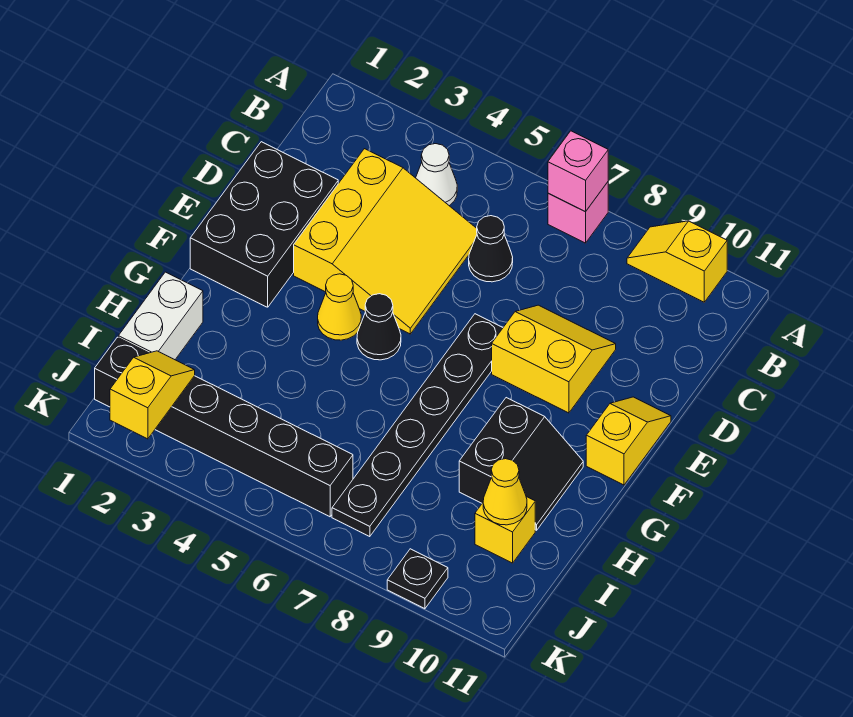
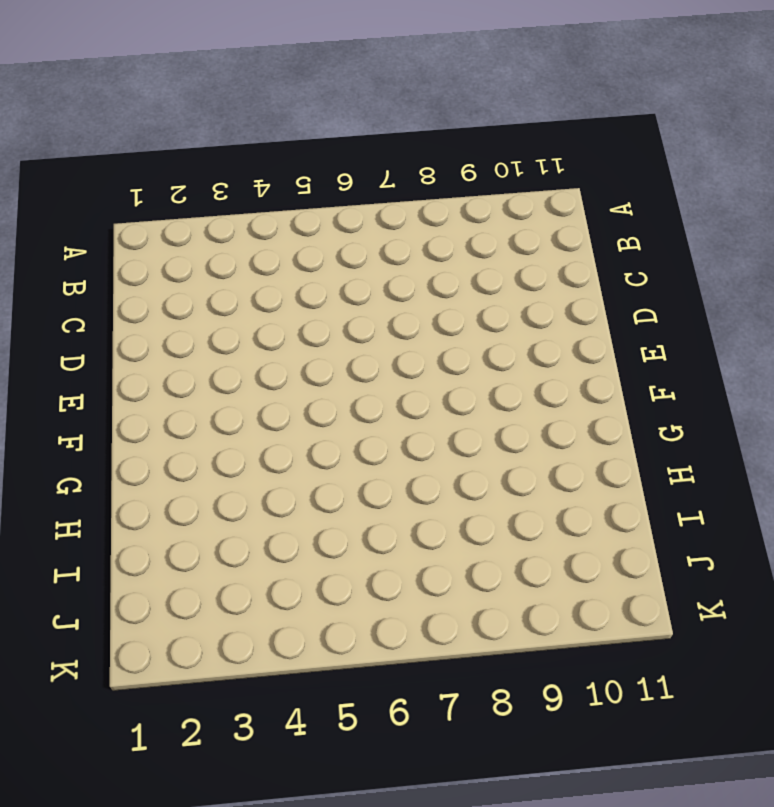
none -> pink 1x1 brick [548,182,608,243]
none -> yellow 1x2 slope [627,221,727,302]
none -> white 1x1 cone [416,144,457,206]

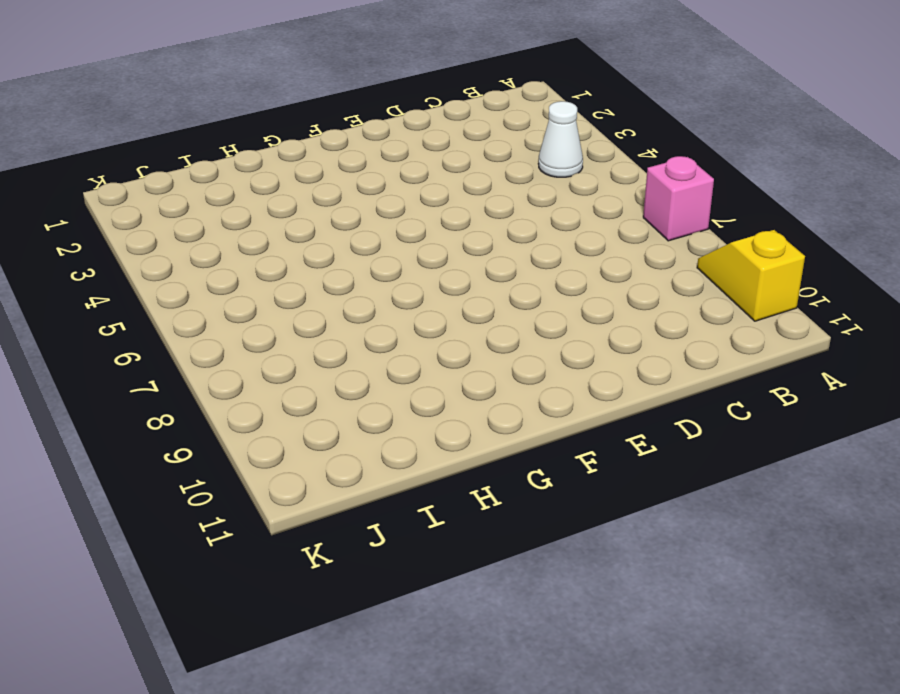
none -> yellow 3x3 slope [294,149,477,334]
none -> black 1x1 cone [469,216,513,282]
none -> black 2x3 brick [190,142,338,307]

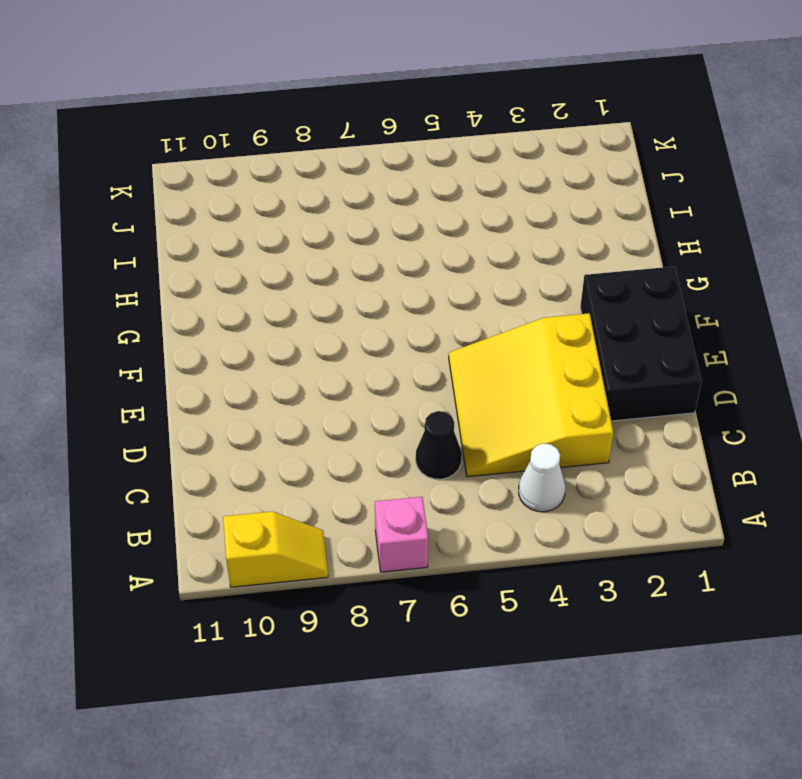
none -> yellow 2x2 slope [492,305,616,413]
none -> black 1x6 plate [332,314,503,537]
none -> yellow 1x2 slope [586,397,671,485]

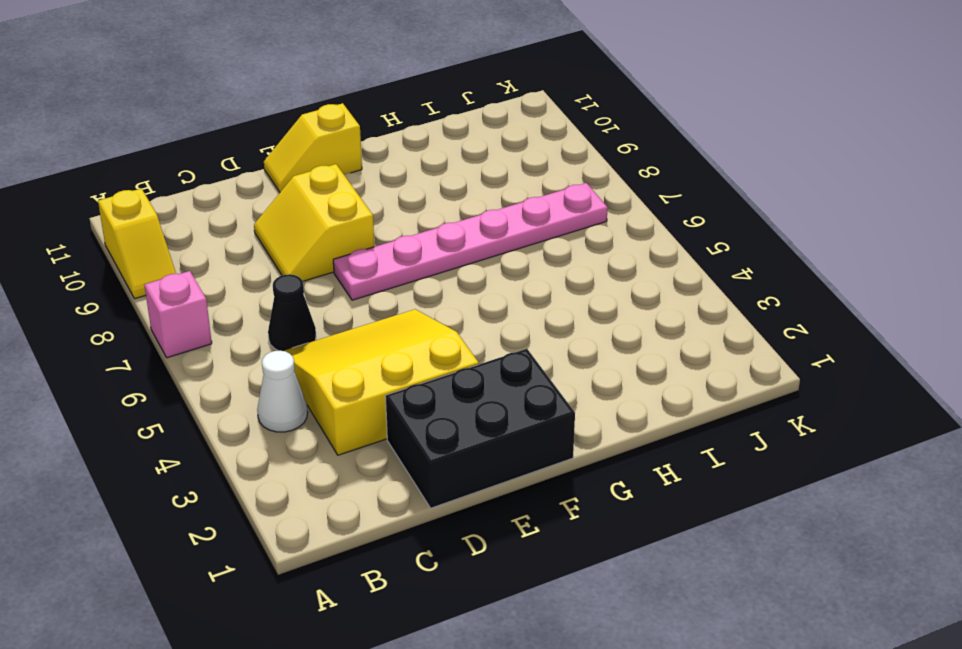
pink 1x6 plate [333,183,608,300] -> black 1x6 plate [332,314,503,537]
none -> yellow 1x1 cone [318,274,361,340]
none -> black 1x1 cone [357,294,401,360]
none -> black 2x2 slope [459,398,583,530]

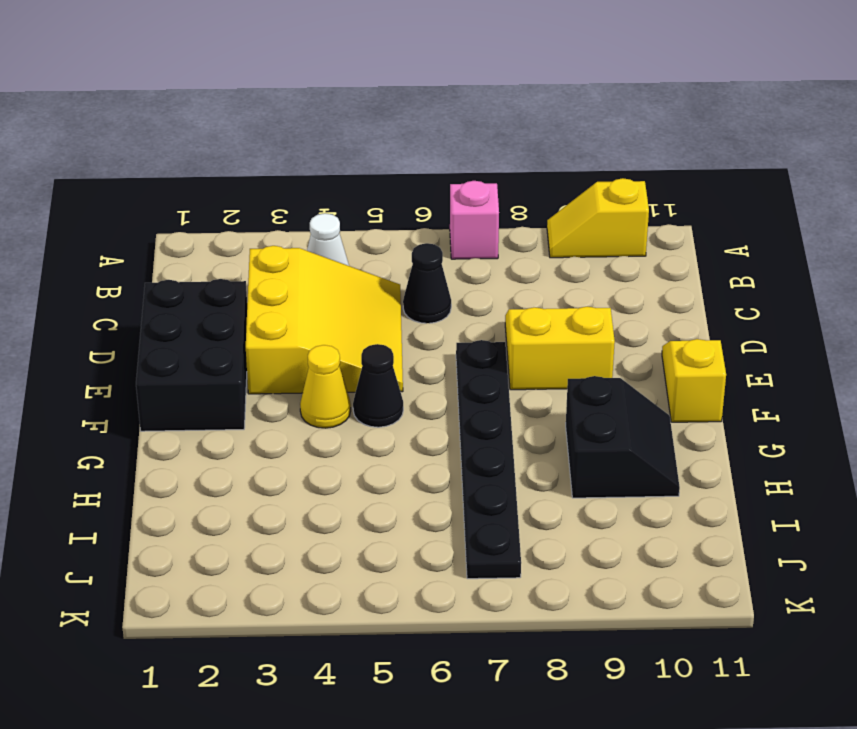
none -> white 1x2 brick [118,272,203,360]
none -> yellow 1x1 brick [475,497,535,563]
none -> black 1x6 brick [95,337,353,517]

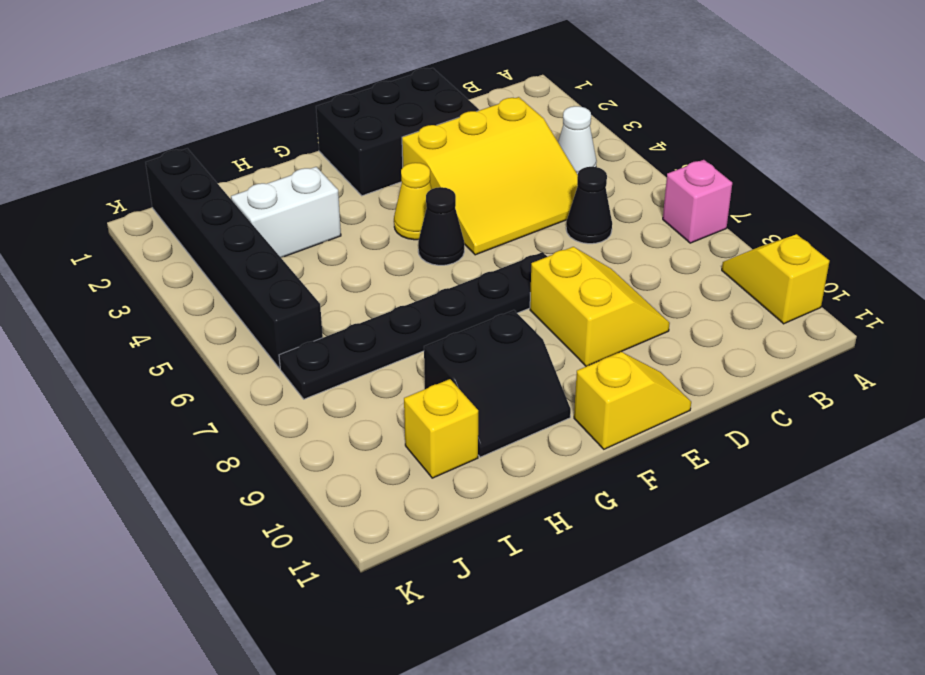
white 1x2 brick [231,167,341,258] -> white 1x2 brick moved to [118,272,203,360]
none -> black 1x1 plate [387,549,448,609]
none -> pink 1x1 brick [548,131,608,212]
none -> yellow 1x1 cone [483,459,527,525]

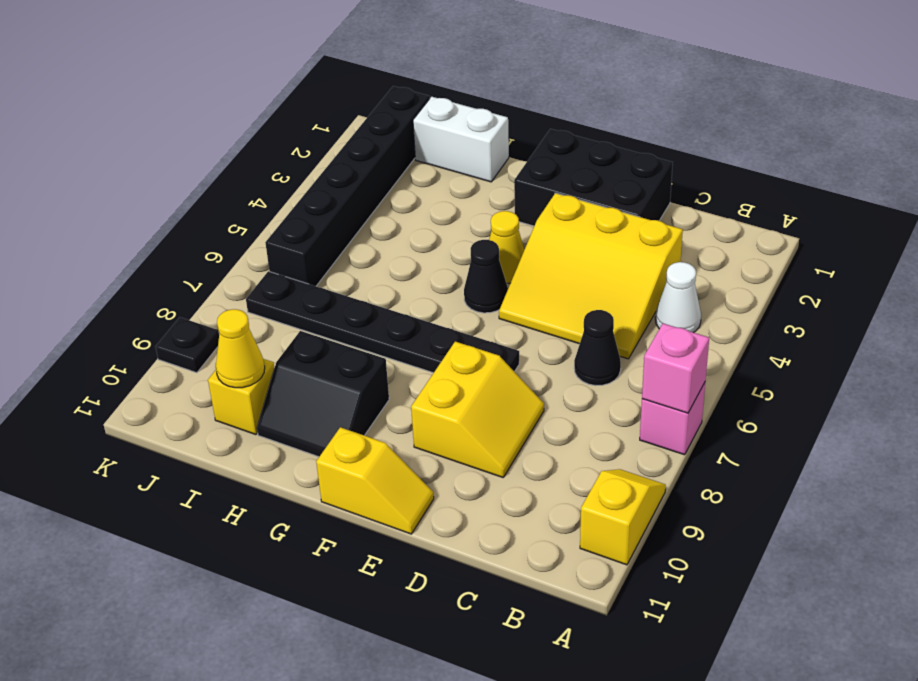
none -> yellow 1x2 slope [110,351,195,439]

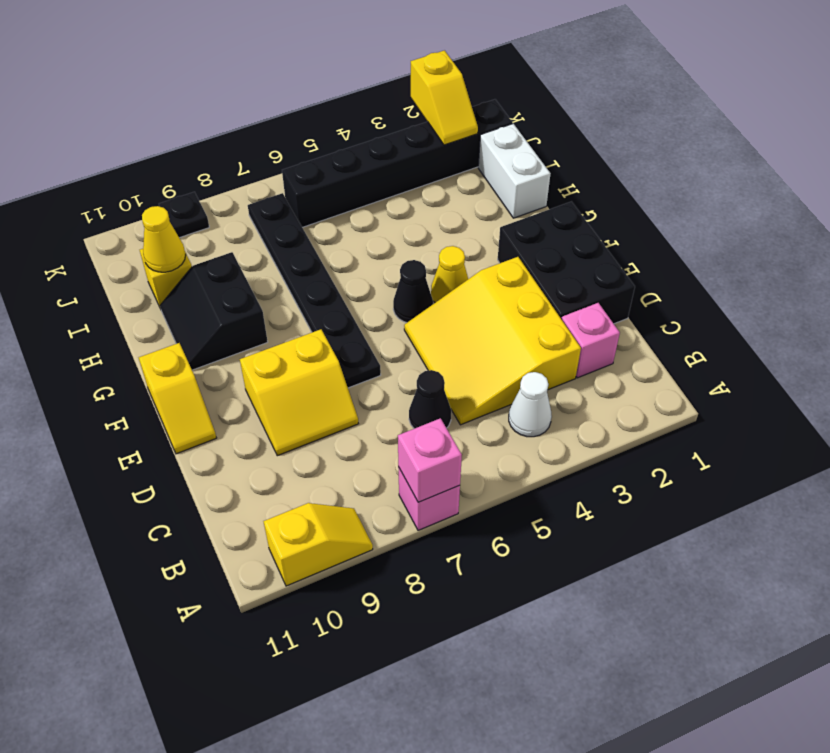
pink 1x1 brick [562,303,620,378] -> none

